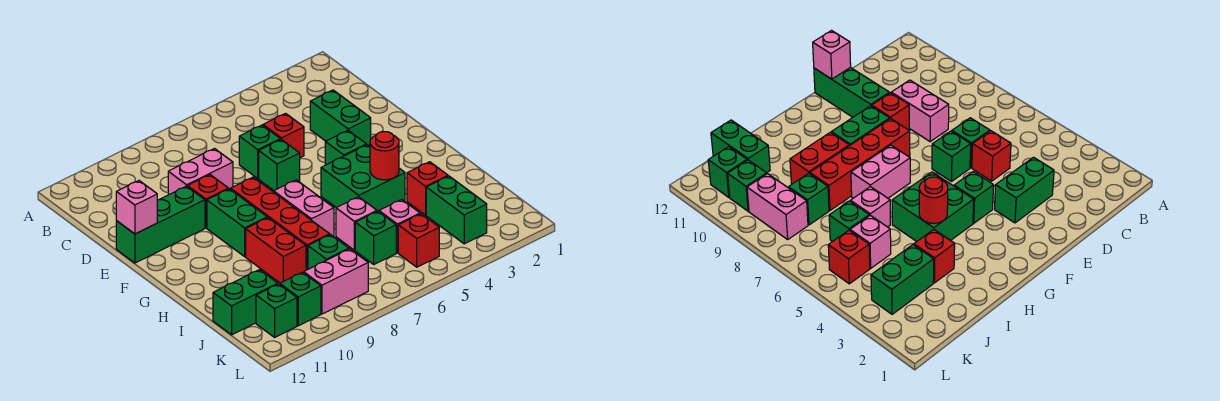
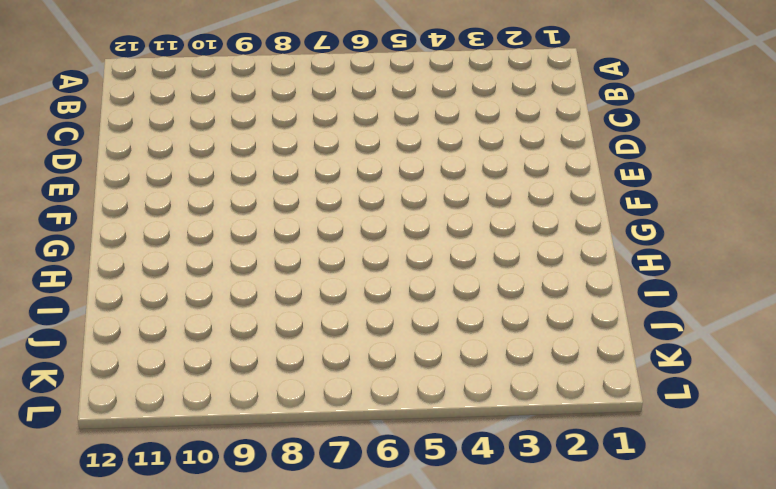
none -> green 1x2 brick [310,90,371,146]
none -> red 1x1 brick [263,113,304,158]
none -> green 1x1 brick [239,125,280,178]

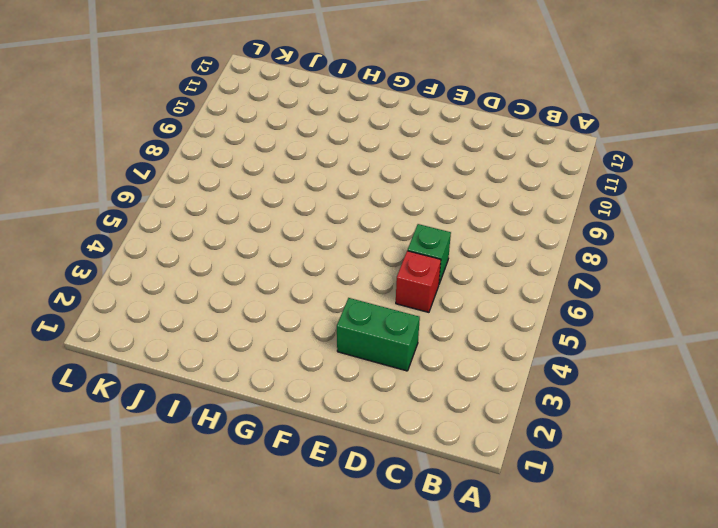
none -> pink 1x2 brick [168,149,233,195]
none -> green 1x1 brick [259,140,300,190]
none -> red 1x1 brick [188,175,229,228]

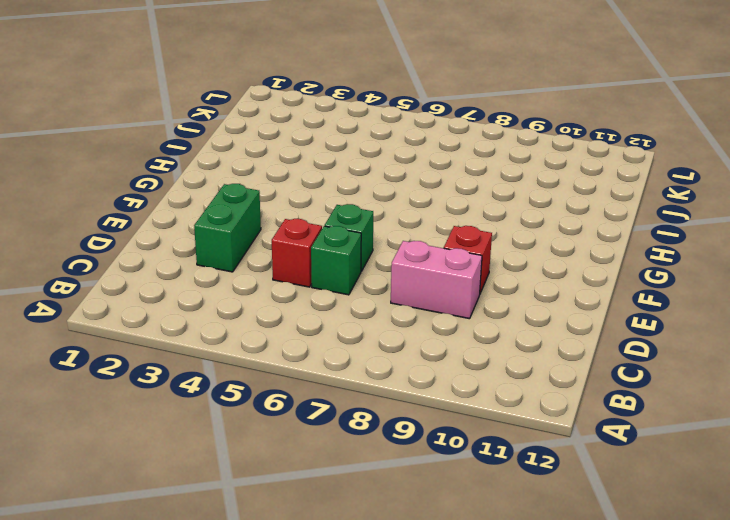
none -> green 1x3 brick [116,186,205,263]
none -> green 1x1 brick [325,131,366,165]
none -> red 1x4 brick [231,177,330,270]

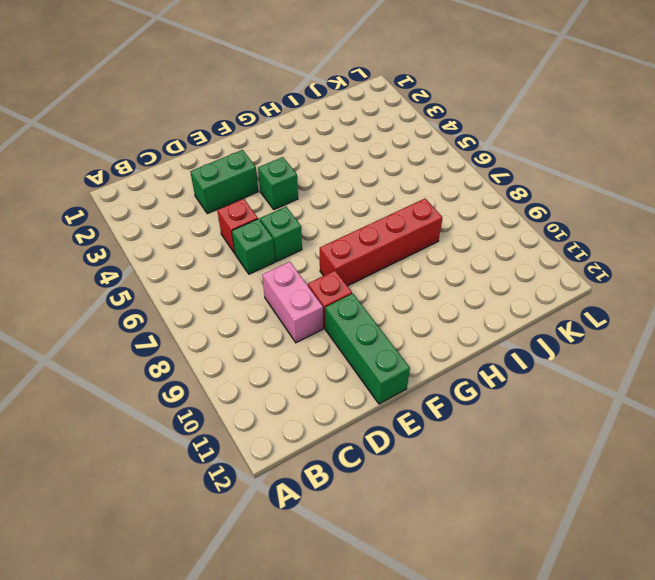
none -> green 1x2 brick [207,189,267,256]
none -> green 2x2 brick [321,145,405,211]
none -> pink 1x2 brick [274,180,334,237]

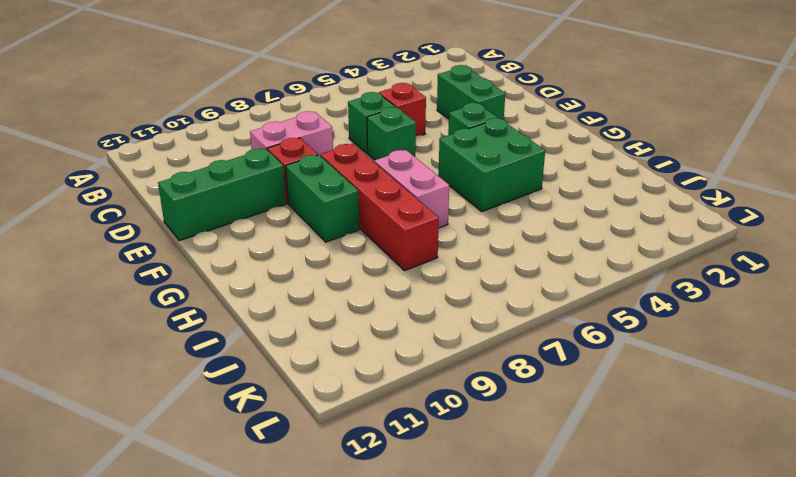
none -> red 1x2 brick [246,218,306,283]
none -> red 1x1 brick [407,162,448,215]
none -> pink 1x1 brick [336,197,377,250]

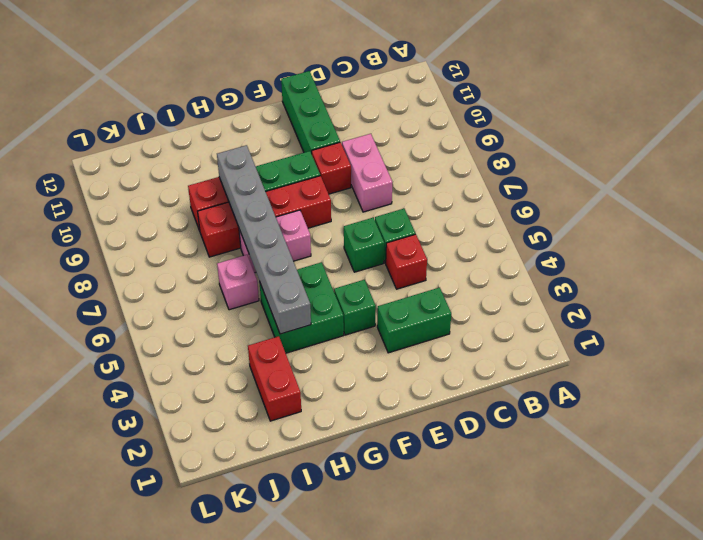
grey 1x6 brick [217,145,311,334] -> red 1x1 round brick [370,132,399,180]
red 1x2 brick [248,336,301,421] -> red 1x1 brick [407,162,448,215]
none -> green 1x2 brick [426,176,487,244]
none -> pink 1x1 brick [379,200,420,253]
none -> green 1x1 brick [355,211,396,264]

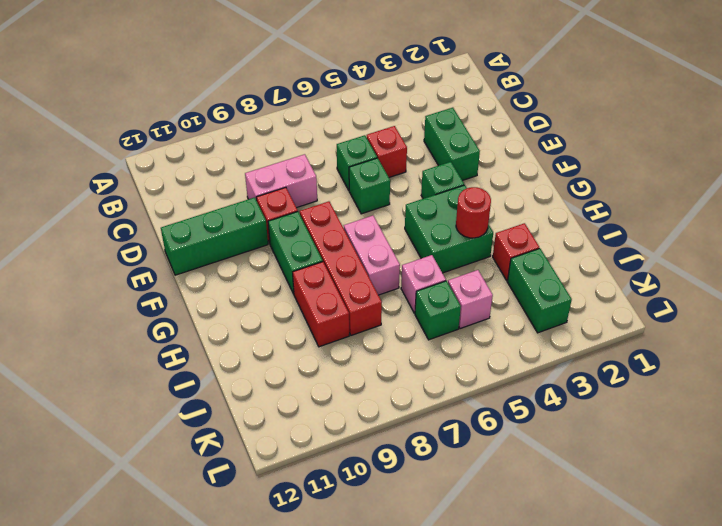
none -> green 1x1 brick [308,235,349,269]
none -> green 1x2 brick [213,270,278,335]
none -> red 1x1 brick [398,214,439,267]

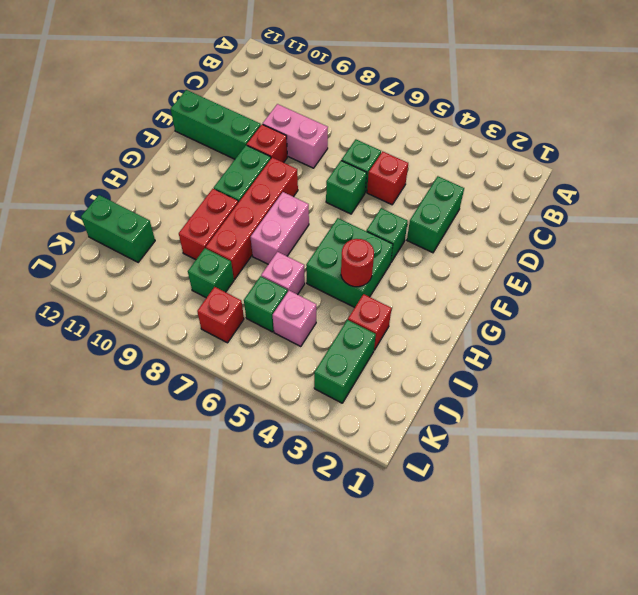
red 1x1 brick [197,287,244,343] -> red 1x1 brick moved to [398,214,439,267]
none -> pink 1x2 brick [304,249,368,314]
none -> green 1x1 brick [280,272,321,326]
none -> green 1x1 brick [256,284,297,337]

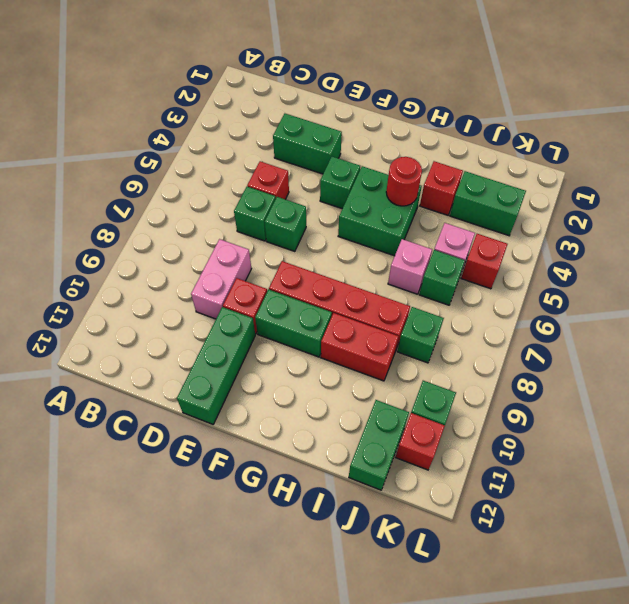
red 1x1 brick [396,413,445,470] -> green 1x1 brick [256,284,297,337]
none -> pink 1x2 brick [274,180,334,237]
none -> pink 1x2 brick [304,249,368,314]
none -> pink 1x1 brick [116,181,157,234]

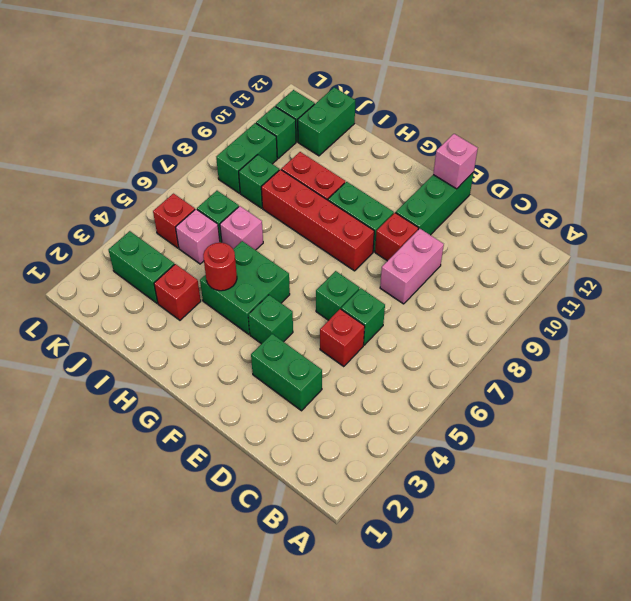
green 1x2 brick [216,123,277,193] -> pink 1x2 brick [304,249,368,314]
none -> pink 1x2 brick [274,180,334,237]

